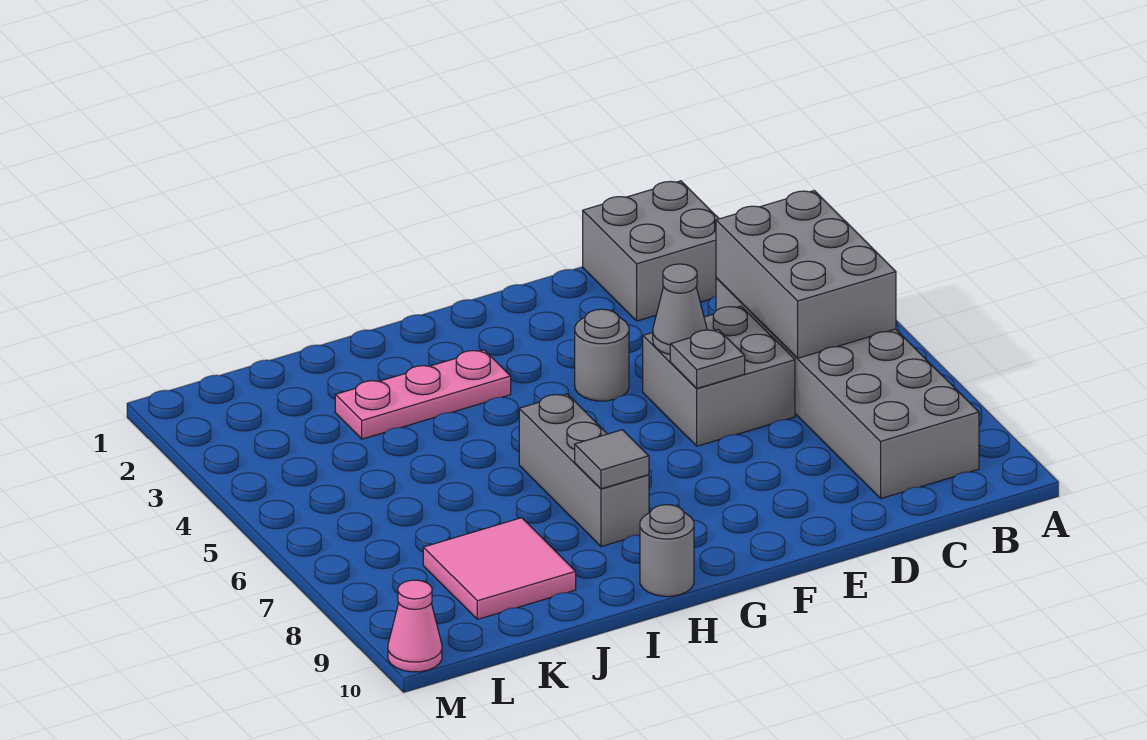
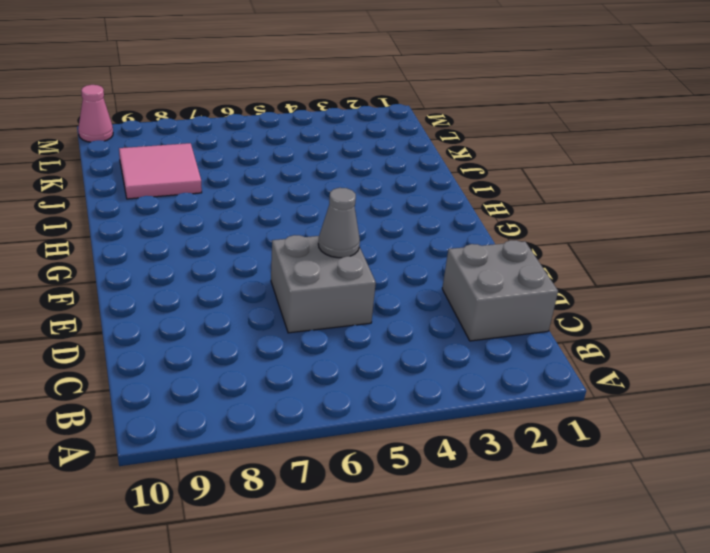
none -> grey 2x6 brick [716,278,979,498]
none -> grey 1x1 round brick [575,309,629,401]
none -> pink 1x3 plate [335,350,511,439]

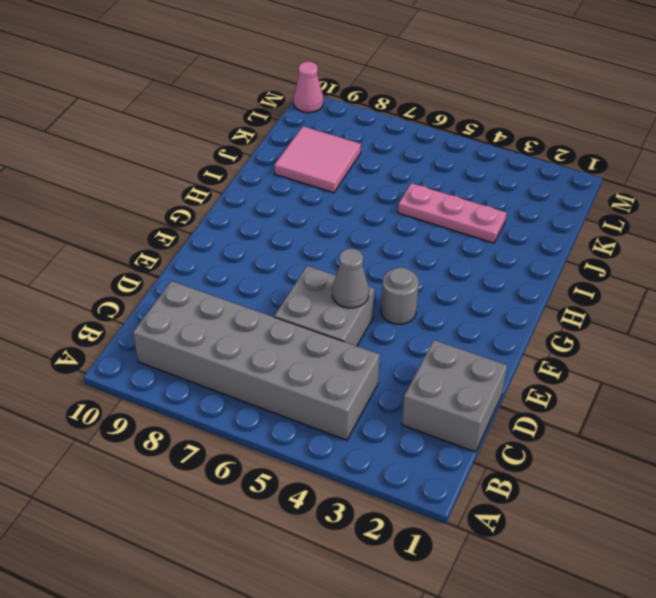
pink 1x3 plate [398,183,506,243] -> pink 1x3 plate turned to [335,350,511,439]
none -> grey 1x3 brick [519,394,649,547]
none -> grey 1x1 round brick [640,505,694,596]
none -> grey 2x3 brick [716,191,896,358]

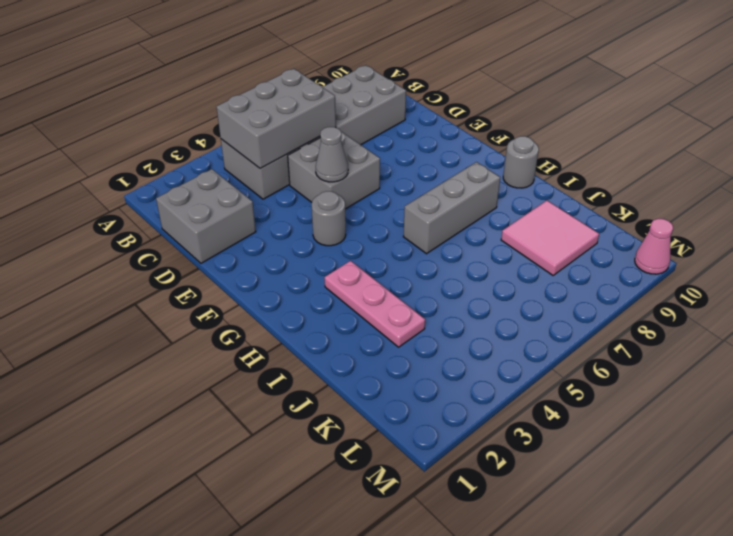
none -> grey 1x1 plate [670,329,745,388]
none -> grey 1x1 tile [575,430,649,489]

